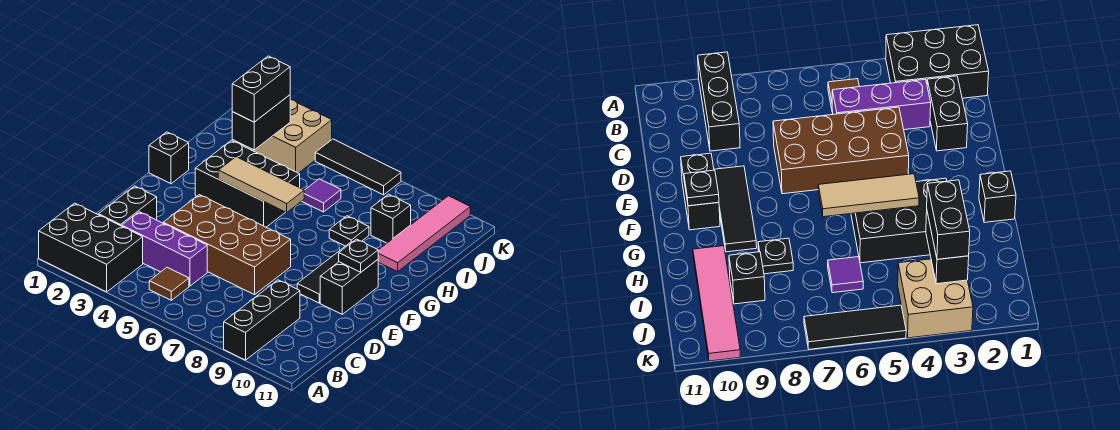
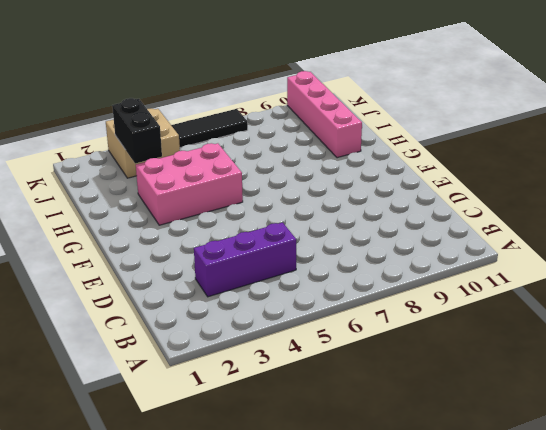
pink 2x3 brick [136,143,243,225] -> black 2x3 brick [195,140,300,227]
pink 1x4 brick [287,71,362,158] -> pink 1x4 tile [378,196,470,272]
none -> black 2x3 brick [39,203,143,292]
none -> black 1x3 brick [224,280,300,360]
none -> brown 1x1 tile [149,267,189,300]

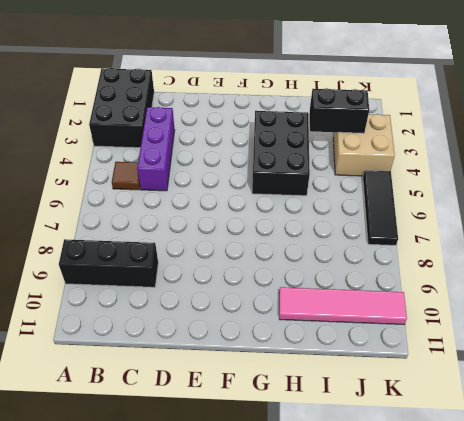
none -> black 1x2 brick [99,186,157,226]
none -> brown 2x4 brick [163,195,291,295]
none -> black 1x3 tile [297,241,352,303]

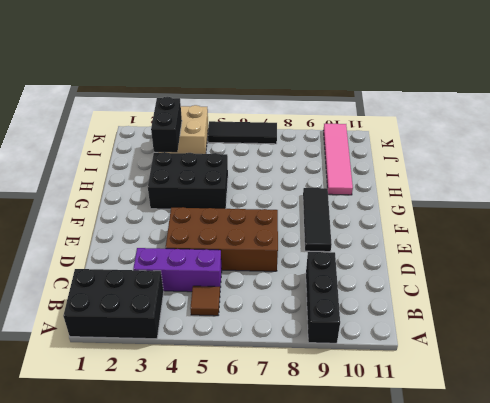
none -> black 1x2 brick [99,186,157,226]
none -> black 1x2 brick [320,260,378,314]
none -> black 1x1 brick [149,132,189,184]

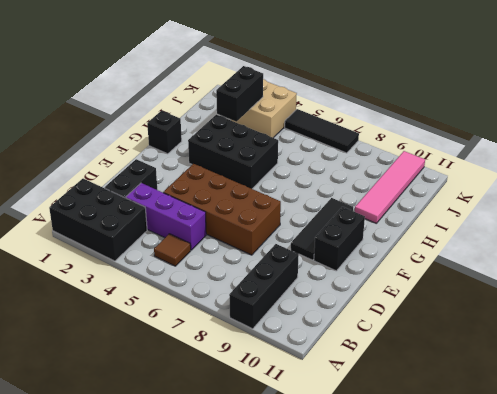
none -> black 1x1 plate [329,216,369,246]
none -> purple 1x1 tile [302,179,341,212]
none -> black 1x1 brick [371,194,411,243]

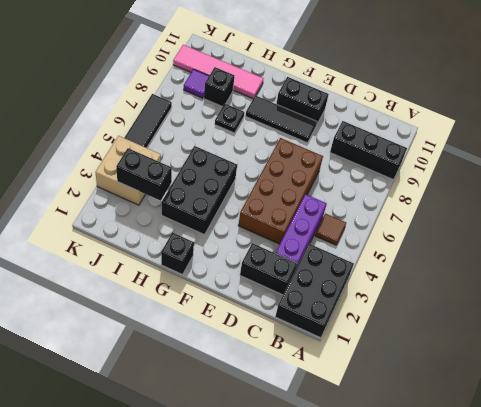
purple 1x1 tile [184,69,209,98] -> purple 1x1 tile moved to [302,179,341,212]
none -> black 1x1 plate [339,239,378,272]
none -> tan 1x3 tile [218,157,304,212]
none -> black 1x2 brick [232,56,290,122]

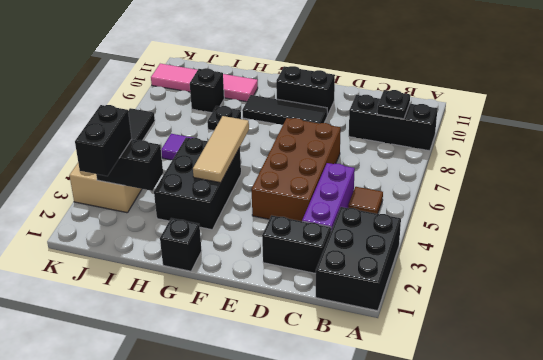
black 1x1 plate [377,90,410,119] -> black 1x1 plate moved to [339,239,378,272]
black 1x2 brick [75,105,132,176] -> black 1x2 brick turned to [232,56,290,122]

